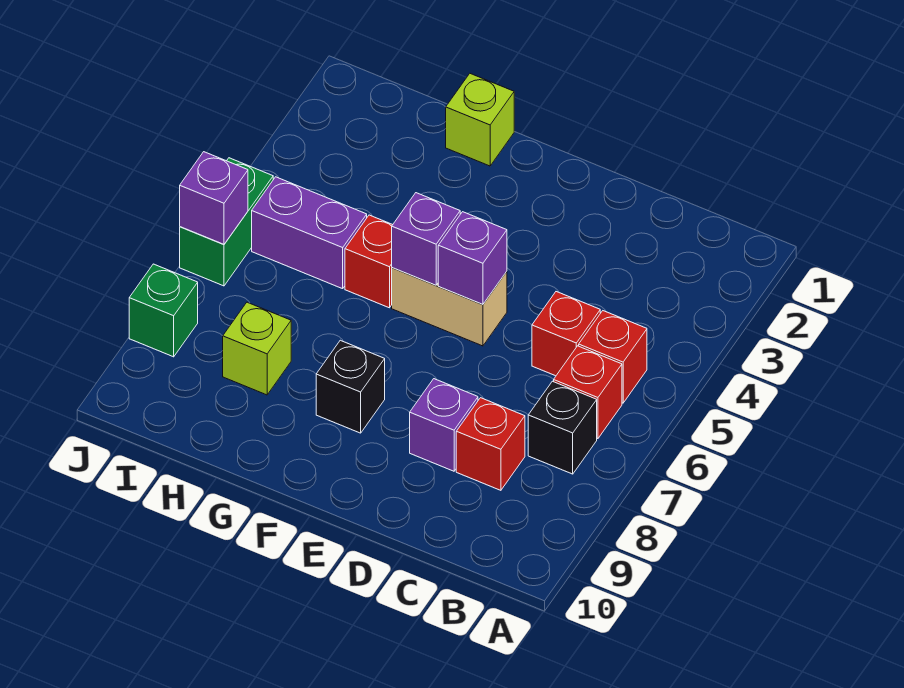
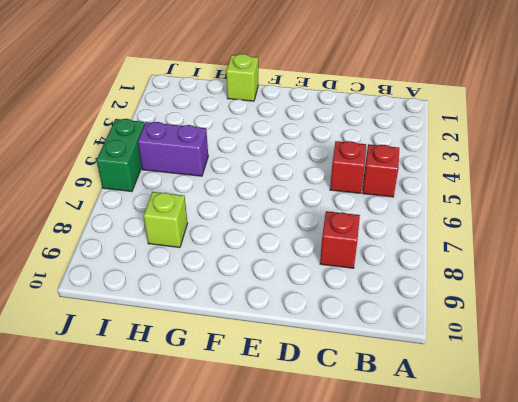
none -> red 1x1 brick [554,346,622,439]
none -> black 1x1 brick [528,381,597,474]
none -> purple 1x1 brick [410,379,478,471]

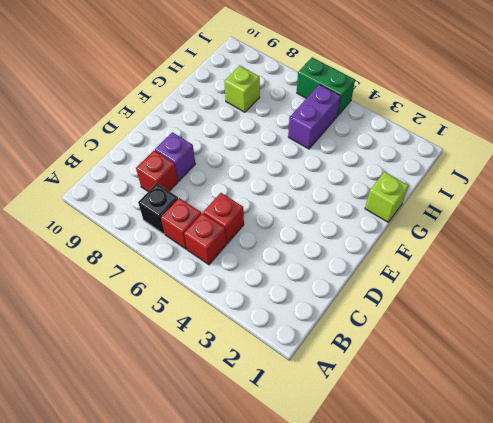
none -> tan 1x2 brick [392,268,507,346]
none -> black 1x1 brick [316,340,385,433]
none -> red 1x1 brick [345,215,392,308]

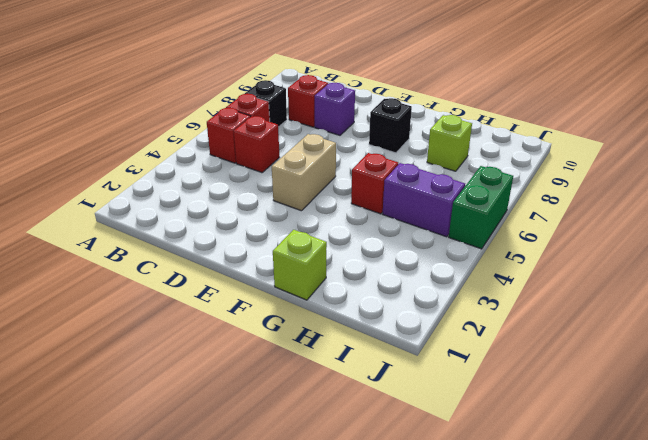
tan 1x2 brick [272,134,336,211] -> tan 1x2 brick turned to [392,268,507,346]
none -> green 1x1 brick [129,264,198,357]
none -> purple 1x1 brick [438,212,507,305]
none -> purple 1x1 brick [392,193,460,285]

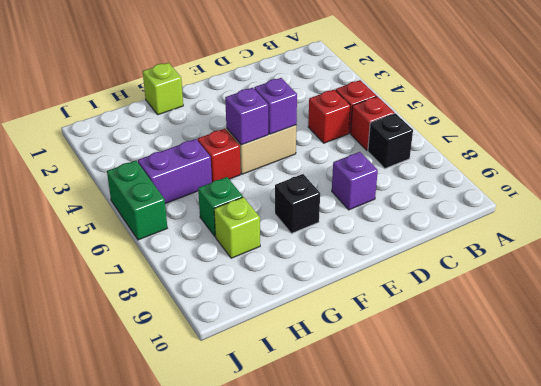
green 1x1 brick [198,177,243,237] -> green 1x1 brick moved to [129,264,198,357]
none -> red 1x1 brick [456,398,525,490]
none -> purple 1x1 brick [180,152,248,244]

